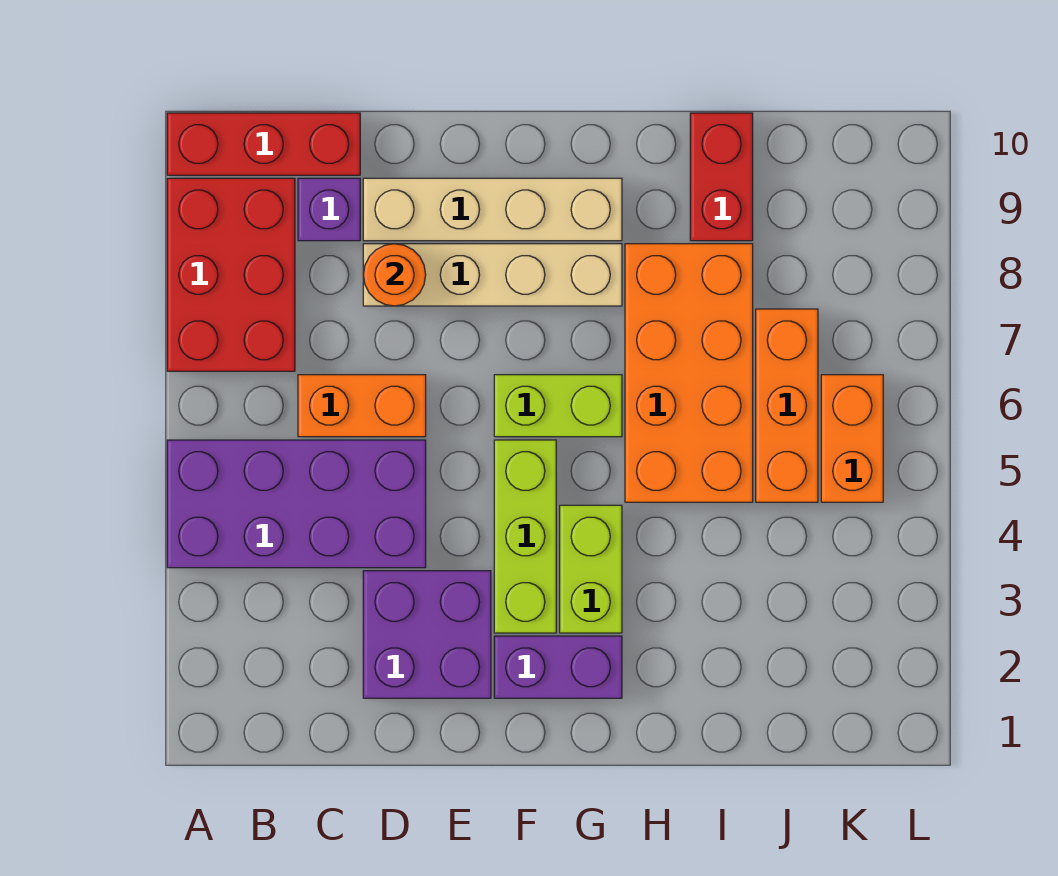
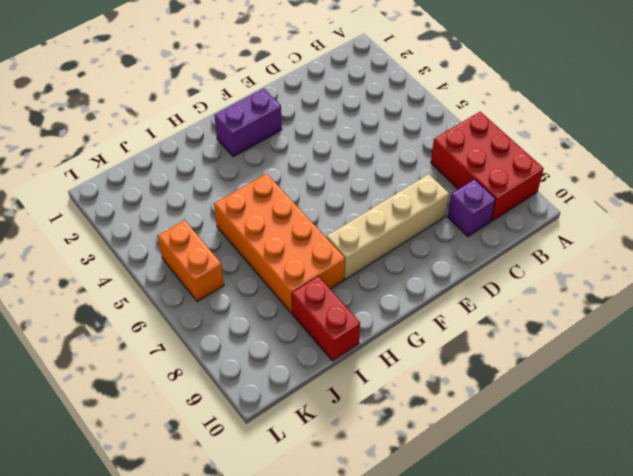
none -> purple 2x4 brick [167,440,426,568]
none -> red 1x3 brick [167,113,360,175]
none -> orange 1x2 brick [298,375,426,437]

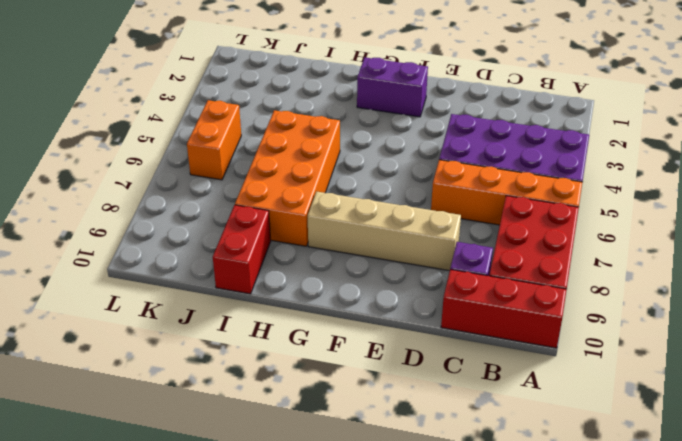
orange 1x4 brick [431,160,582,225] -> orange 1x2 brick [298,375,426,437]
none -> purple 2x2 brick [363,571,491,698]
none -> tan 1x4 brick [363,178,622,241]
none -> lime 1x3 brick [494,440,556,633]

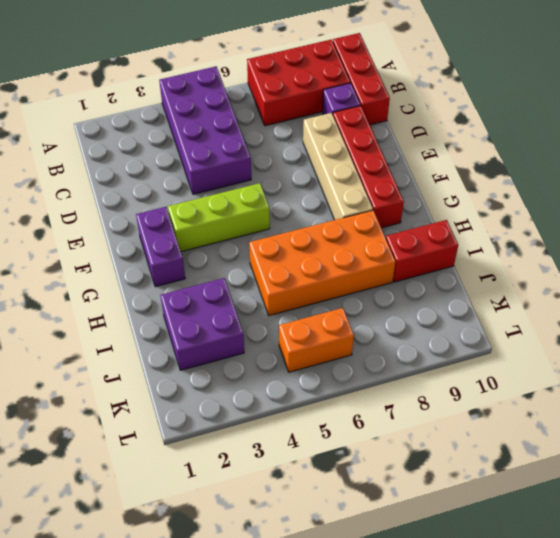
red 1x4 brick [333,106,404,228] -> tan 1x4 brick [363,178,622,241]
purple 2x2 brick [160,278,244,370] -> purple 2x2 brick moved to [363,571,491,698]
none -> orange 1x2 brick [298,375,426,437]
none -> lime 1x2 brick [494,375,622,437]
none -> lime 1x2 brick [560,505,622,633]

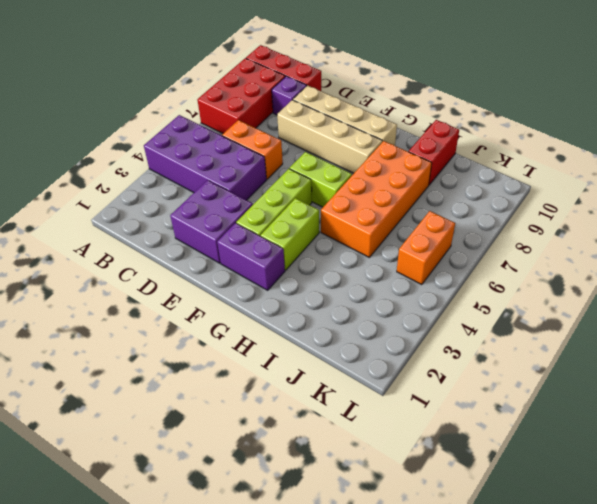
none -> orange 1x3 brick [756,309,818,502]
none -> orange 1x1 round brick [363,244,426,306]

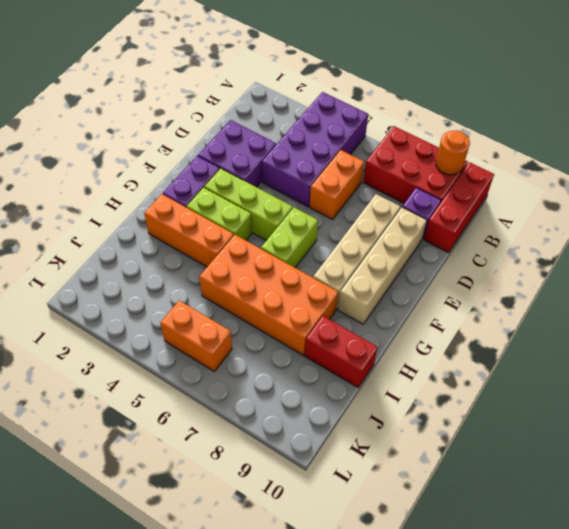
orange 1x1 round brick [436,130,470,175] -> orange 1x1 round brick moved to [363,244,426,306]
orange 1x3 brick [144,194,234,267] -> orange 1x3 brick moved to [756,309,818,502]

